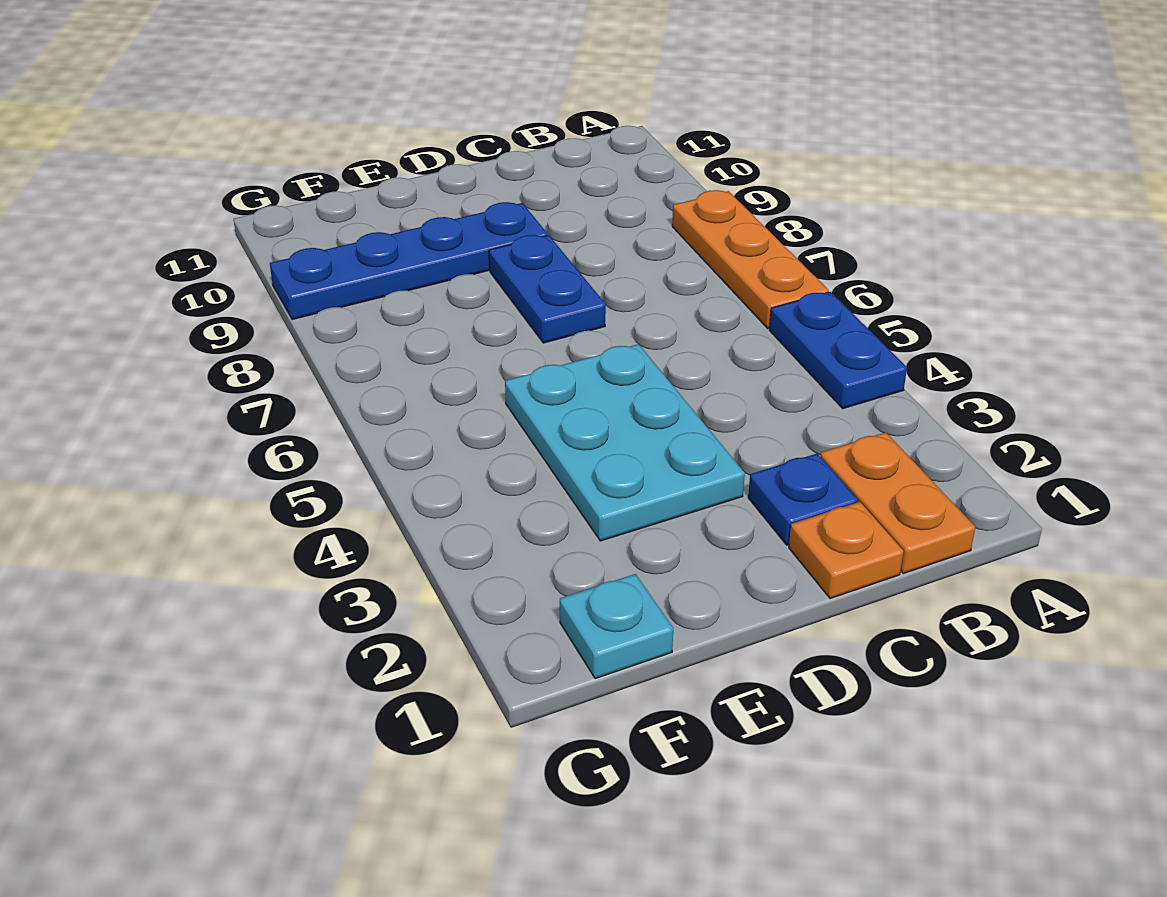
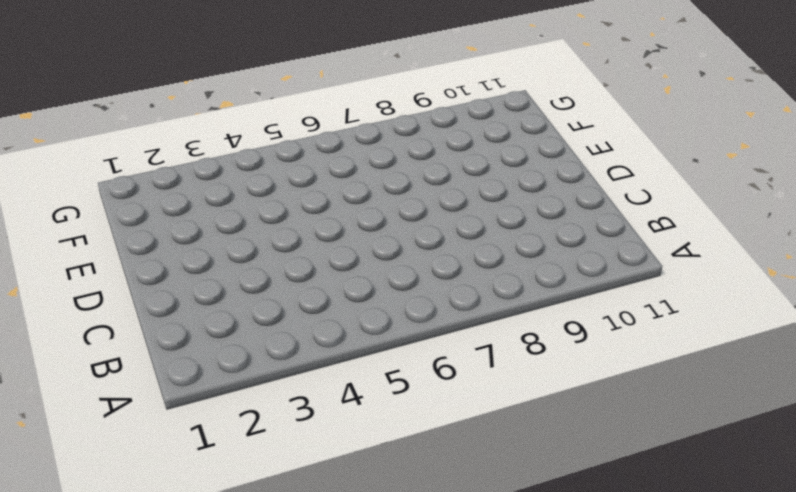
none -> blue 1x2 plate [770,292,907,409]
none -> orange 1x3 plate [672,190,829,329]

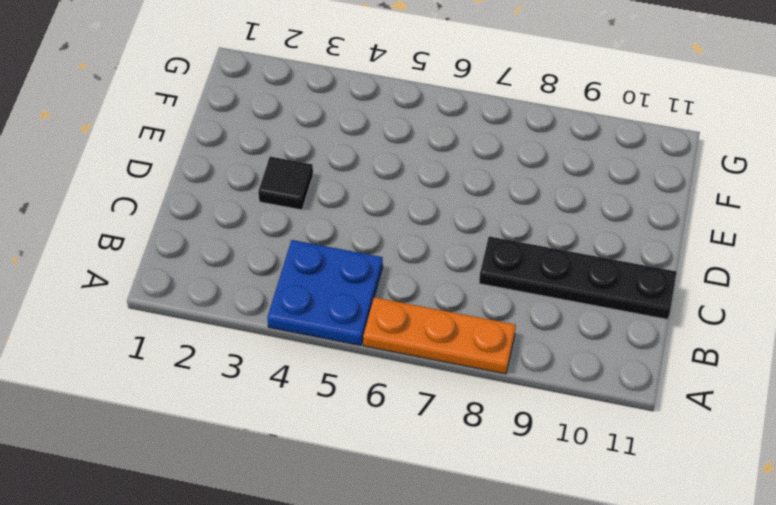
blue 2x2 plate [267,240,383,345] -> blue 1x2 plate [770,292,907,409]
black 1x4 plate [479,236,677,319] -> none
black 1x1 tile [258,157,313,210] -> cyan 2x3 plate [505,344,745,541]
none -> orange 1x2 plate [820,432,975,574]
none -> orange 1x1 plate [789,502,904,599]

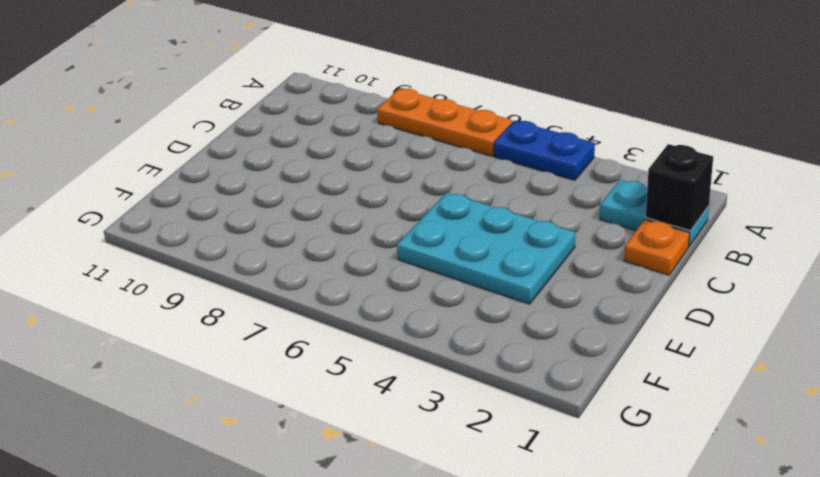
cyan 1x2 plate [600,180,709,246] -> orange 1x2 plate [820,432,975,574]
black 1x1 brick [646,144,713,231] -> none
none -> blue 1x1 plate [748,454,858,545]
none -> blue 1x2 plate [489,235,606,343]

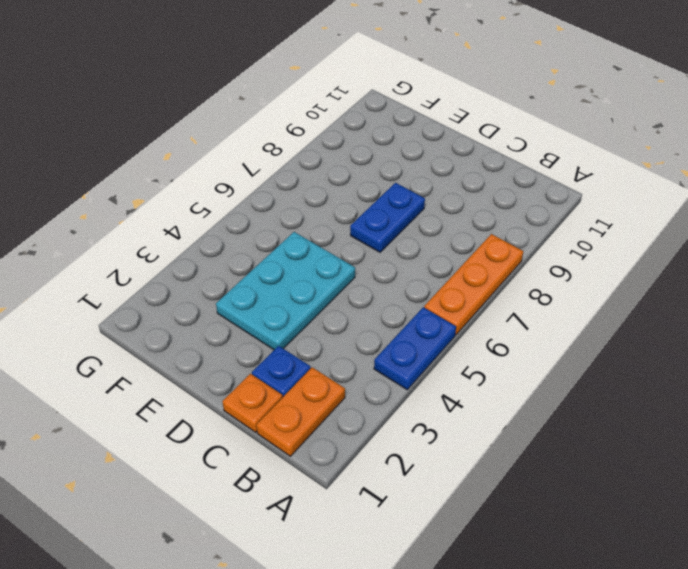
none -> blue 1x4 plate [270,202,548,320]
none -> cyan 1x1 plate [560,574,673,679]

